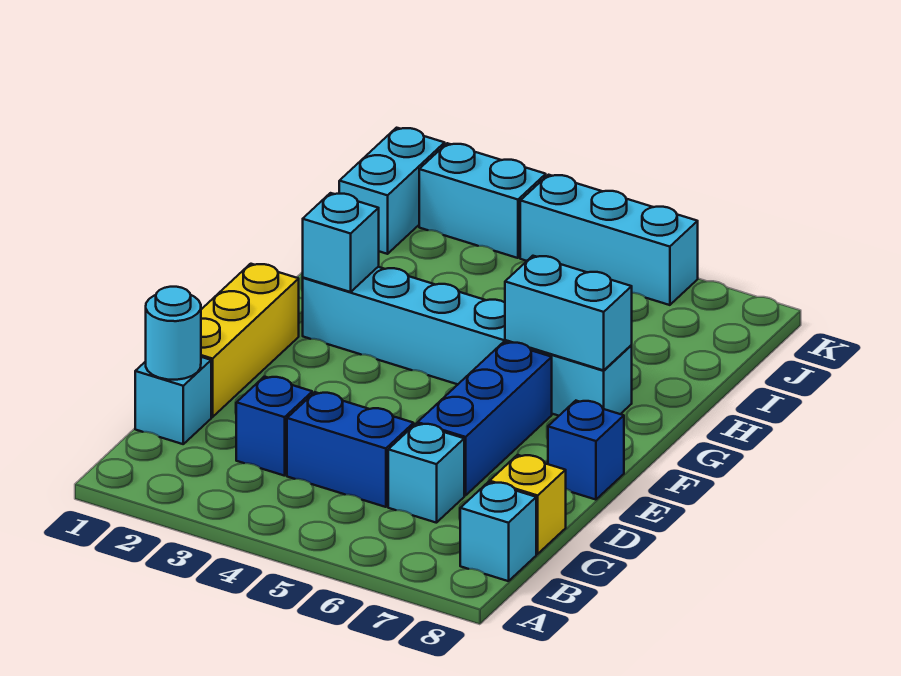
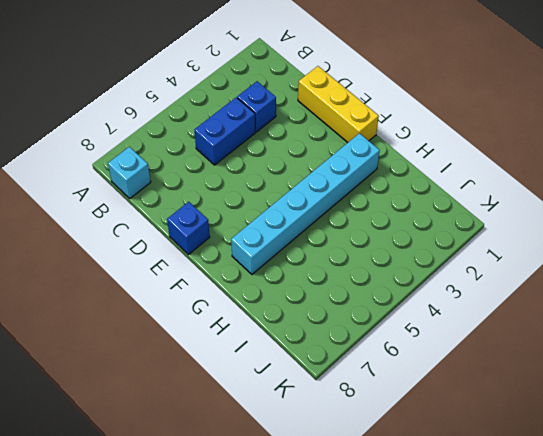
none -> cyan 1x1 brick [135,357,211,444]
none -> cyan 1x1 brick [388,423,464,523]
none -> yellow 1x1 brick [490,455,566,554]

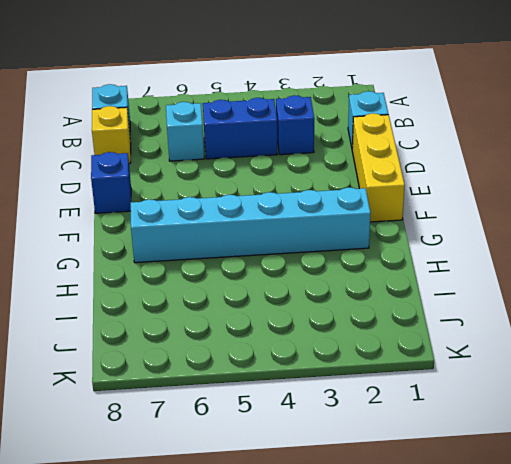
none -> blue 1x3 brick [418,342,552,495]
none -> cyan 1x2 brick [339,128,445,254]
none -> cyan 1x2 brick [419,143,546,258]

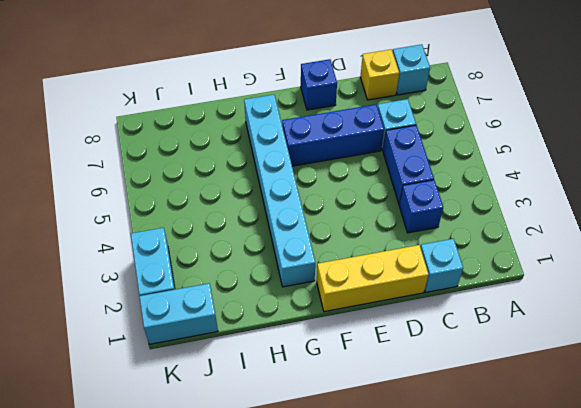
none -> cyan 1x3 brick [520,175,698,305]
none -> cyan 1x1 round brick [146,287,201,380]
none -> cyan 1x1 brick [303,193,379,292]

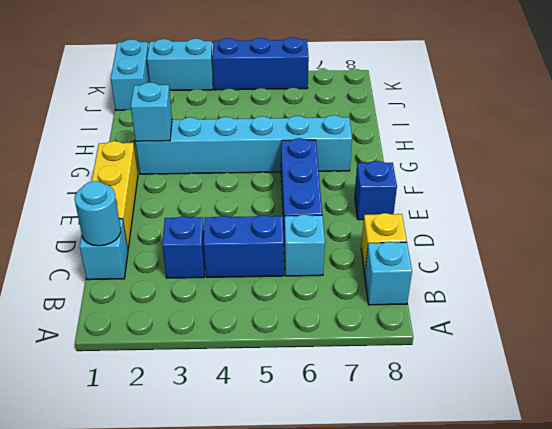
blue 1x3 brick [212,37,309,90] -> cyan 1x3 brick [520,175,698,305]
none -> cyan 1x2 brick [505,256,632,370]

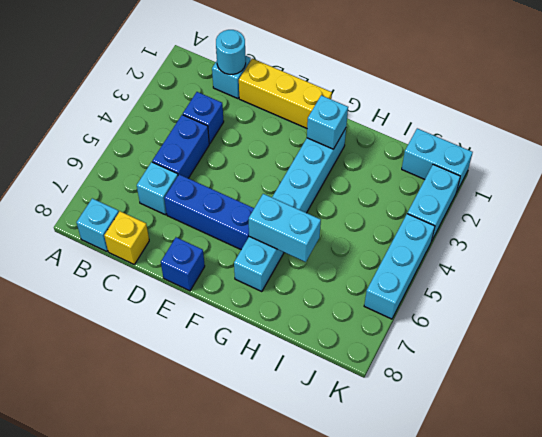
cyan 1x2 brick [249,194,321,262] -> cyan 1x2 brick turned to [505,256,632,370]

